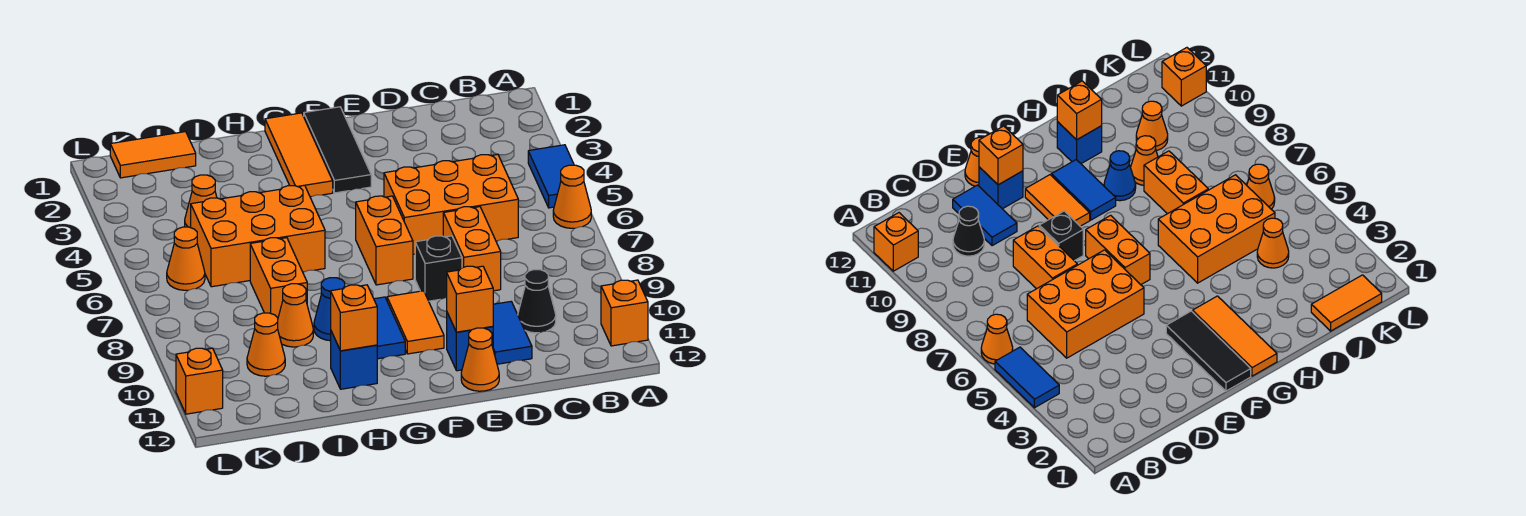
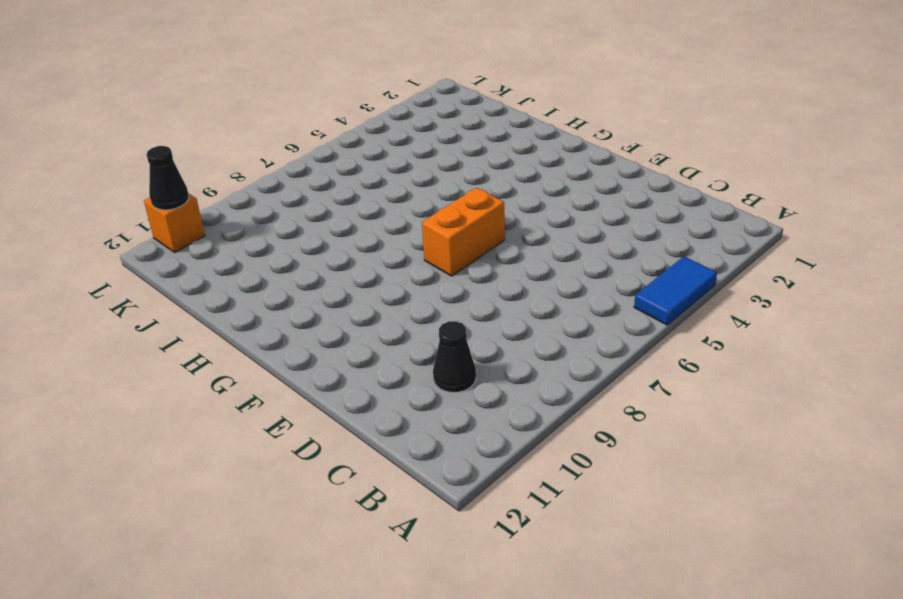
black 1x1 cone [147,146,189,210] -> none
none -> orange 1x1 cone [553,165,591,228]
none -> orange 1x1 brick [601,280,648,346]
none -> orange 2x3 brick [384,154,518,254]

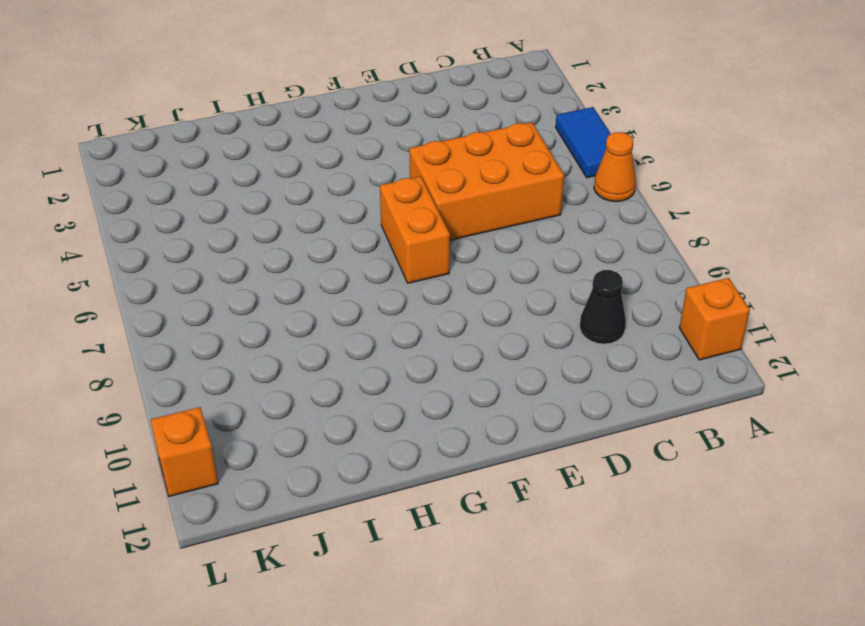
none -> orange 1x2 brick [443,207,501,291]
none -> blue 1x2 tile [493,302,532,364]
none -> black 1x1 brick [415,236,462,301]

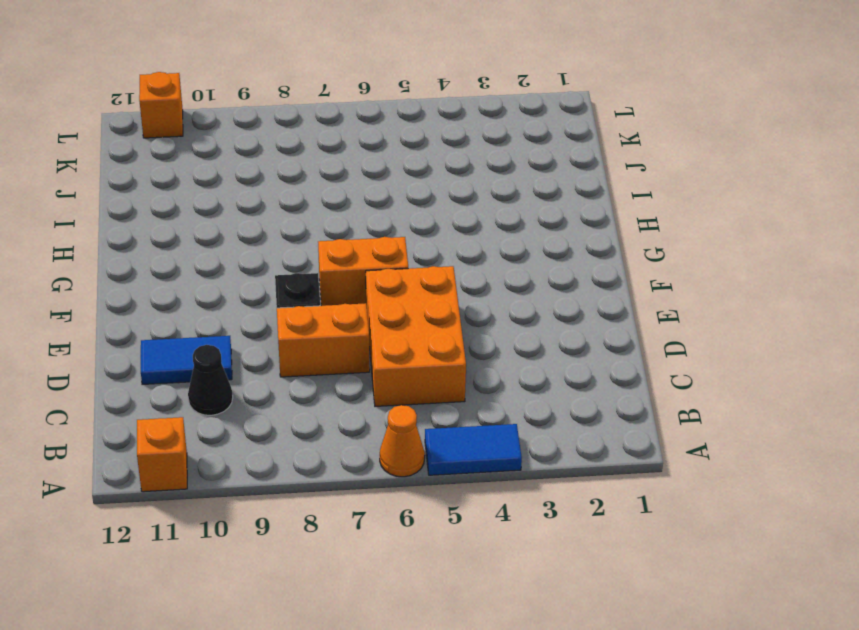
none -> blue 1x1 brick [447,313,493,371]
none -> orange 1x1 cone [461,328,499,391]
none -> black 1x3 tile [304,107,371,193]

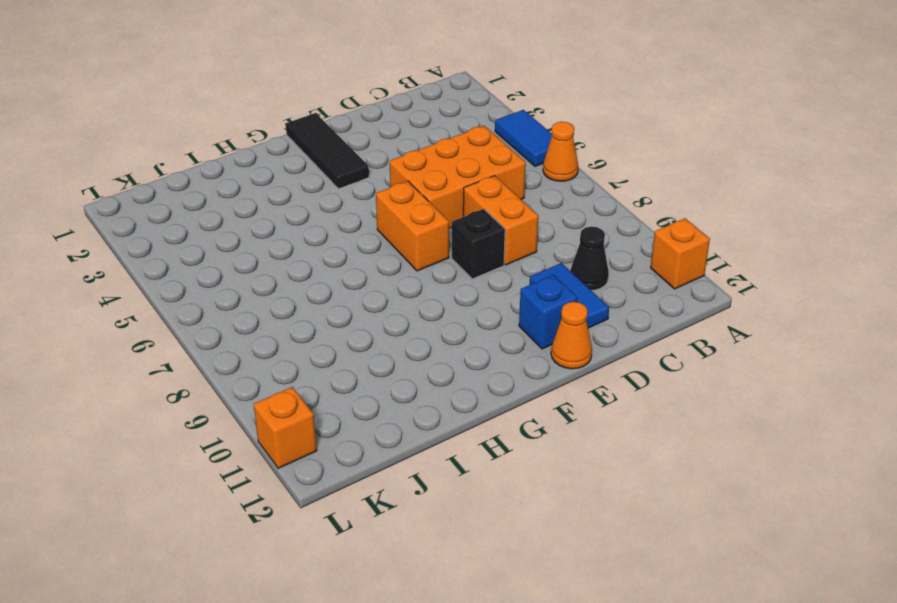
none -> orange 1x2 tile [387,291,444,354]
none -> orange 1x3 tile [265,113,333,197]
none -> blue 1x2 tile [374,297,405,359]

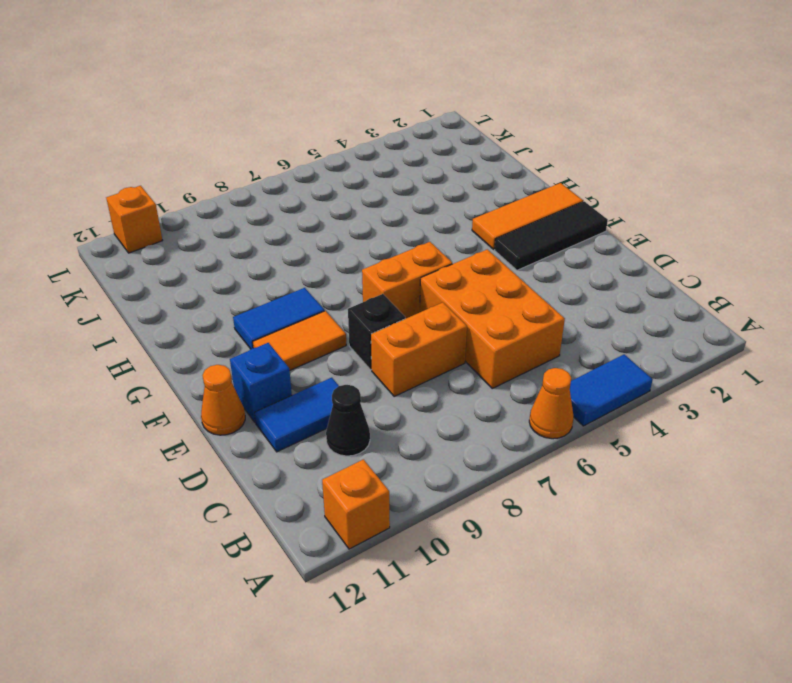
none -> orange 2x3 brick [191,185,325,287]
none -> blue 1x1 cone [314,278,345,341]
none -> blue 1x1 brick [331,331,377,389]

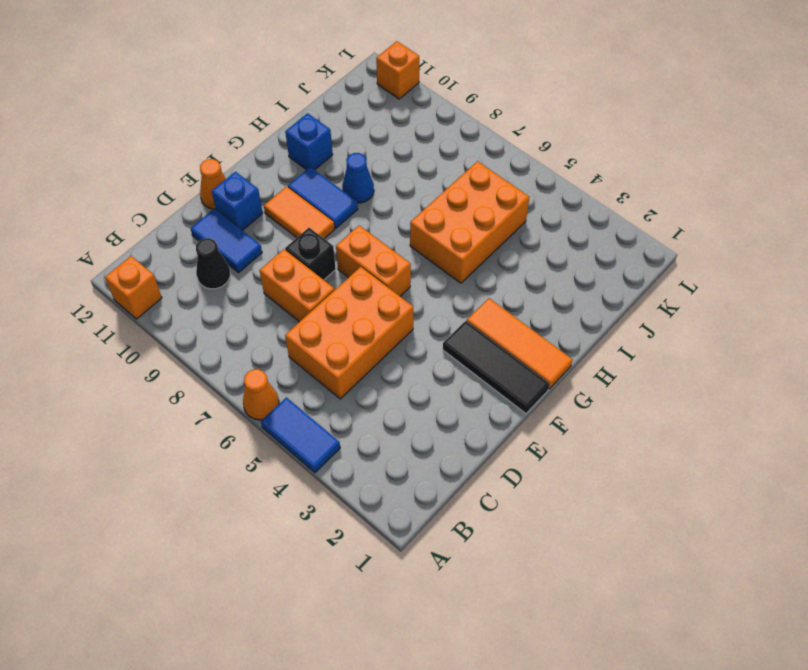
none -> orange 1x2 brick [250,238,307,318]
none -> orange 1x1 cone [278,284,313,347]
none -> orange 1x2 tile [110,132,196,178]

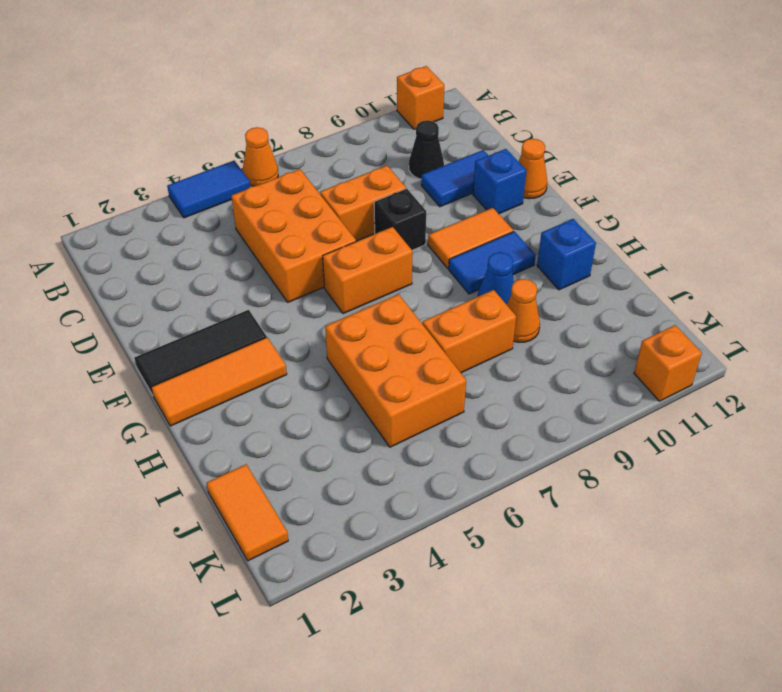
none -> orange 1x1 cone [185,175,217,228]
none -> orange 1x1 cone [247,313,285,376]
none -> orange 1x1 cone [167,227,205,290]

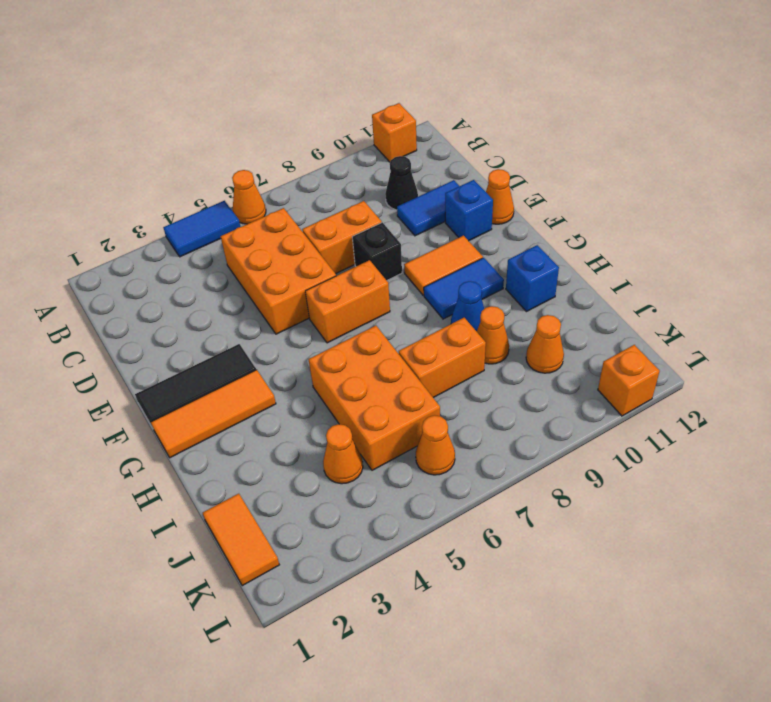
none -> orange 1x1 brick [447,266,493,332]
none -> orange 1x1 brick [331,285,377,351]

